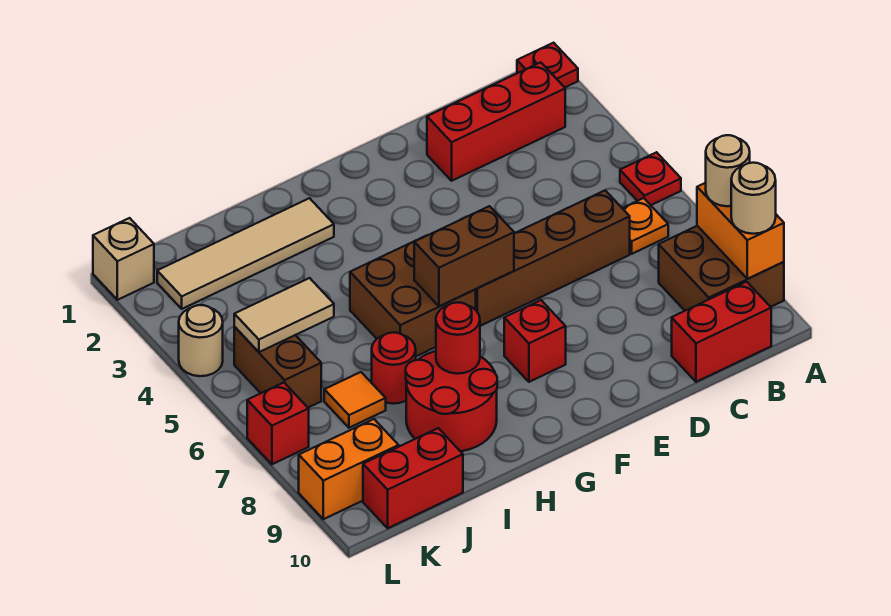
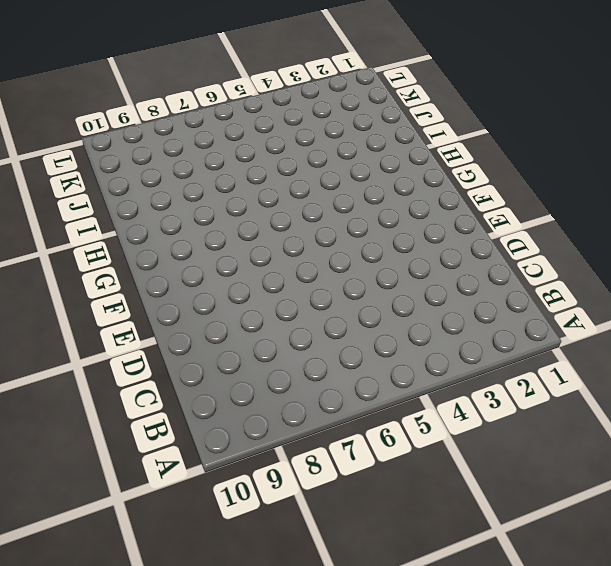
none -> red 1x1 plate [517,43,578,87]
none -> red 1x1 plate [620,152,681,205]
none -> brown 2x2 brick [659,226,784,311]

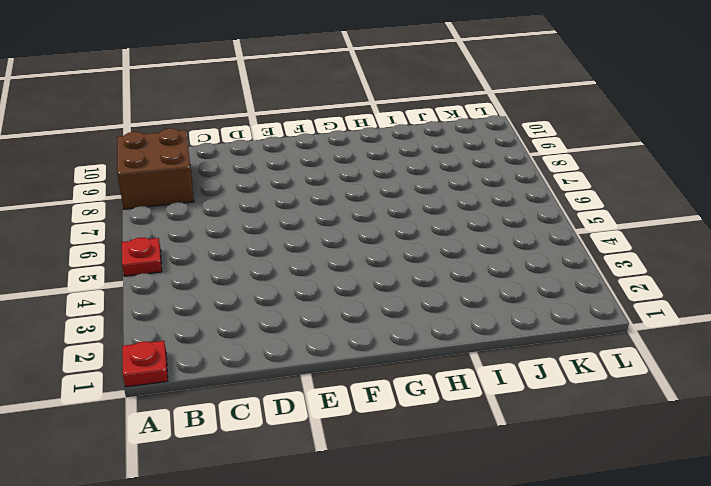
none -> red 1x3 brick [427,62,565,181]
none -> orange 1x1 plate [622,198,668,254]
none -> red 1x2 brick [672,282,771,382]

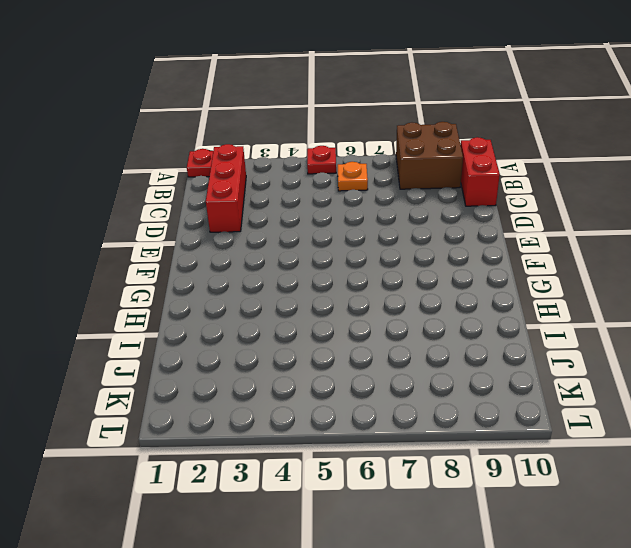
none -> brown 1x4 brick [475,190,630,326]
none -> red 1x1 brick [504,300,566,382]
none -> brown 2x2 brick [350,236,476,356]

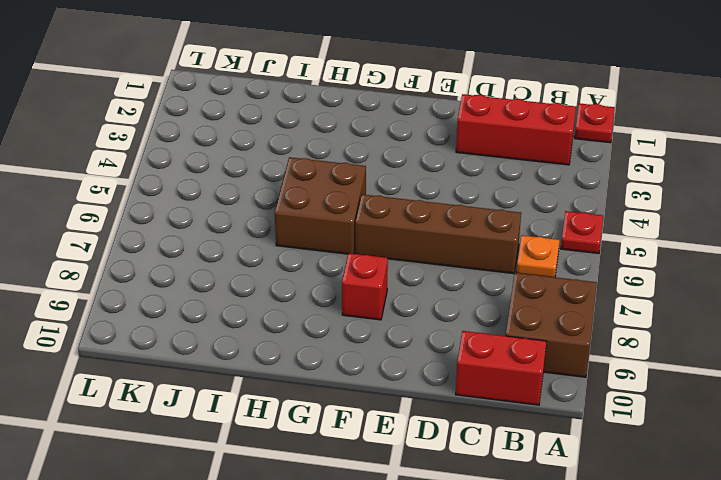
none -> tan 1x4 tile [157,198,334,309]
none -> red 2x2 round brick [406,351,497,451]
none -> red 1x1 round brick [372,332,416,404]

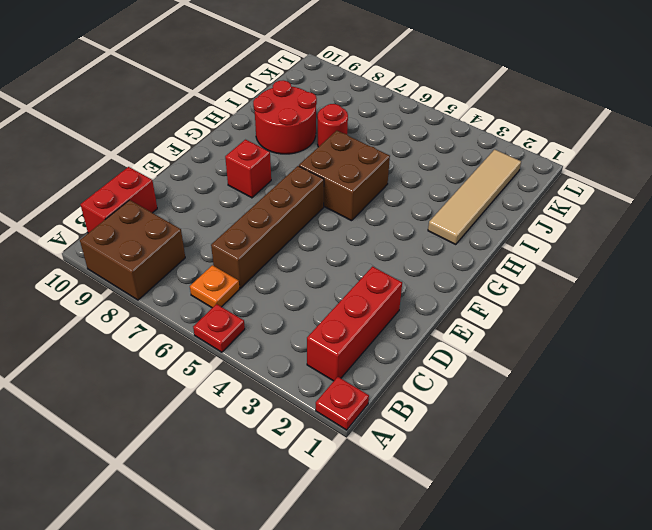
none -> orange 1x1 tile [324,372,386,428]
none -> red 1x2 brick [363,428,463,528]
none -> brown 1x2 brick [234,327,321,408]

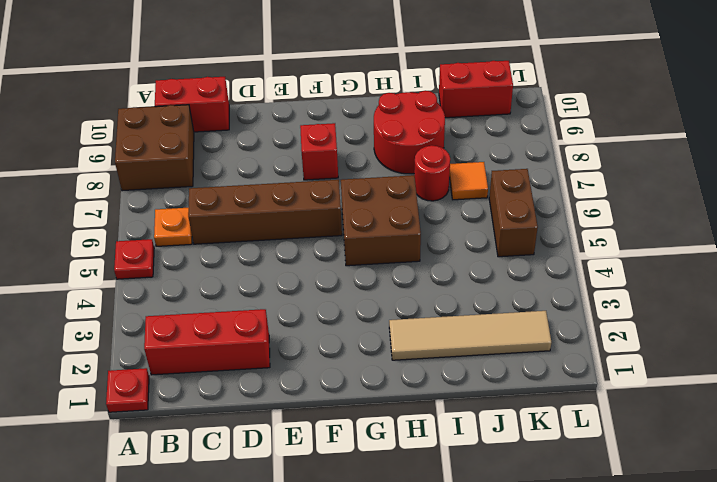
none -> orange 1x2 brick [299,419,399,519]
none -> tan 1x1 brick [93,218,154,300]
none -> tan 1x1 round brick [179,305,223,376]

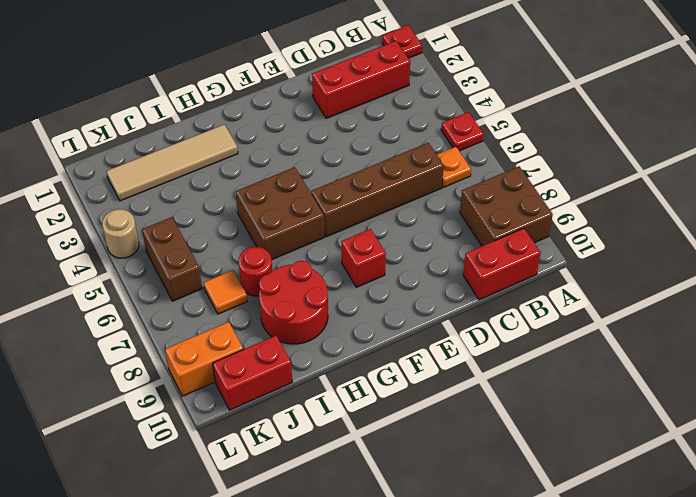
none -> tan 1x1 brick [93,218,154,300]
none -> red 1x1 brick [247,383,309,464]
none -> orange 1x2 brick [697,183,784,279]

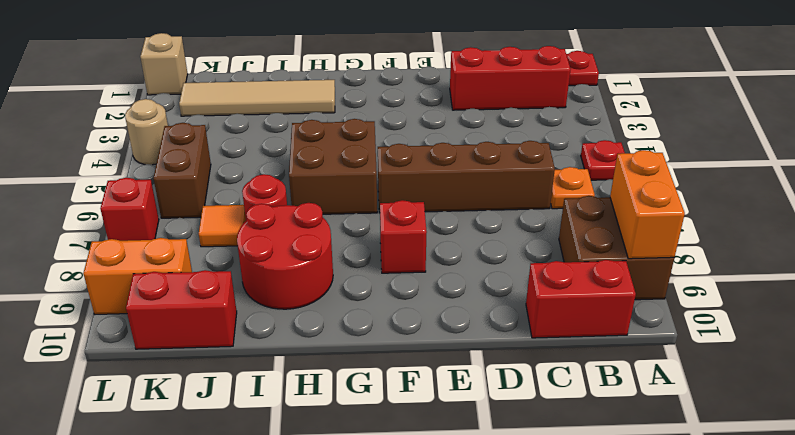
none -> brown 1x2 brick [414,206,514,306]
none -> red 1x1 round brick [436,302,480,374]
none -> tan 1x2 tile [234,278,334,352]

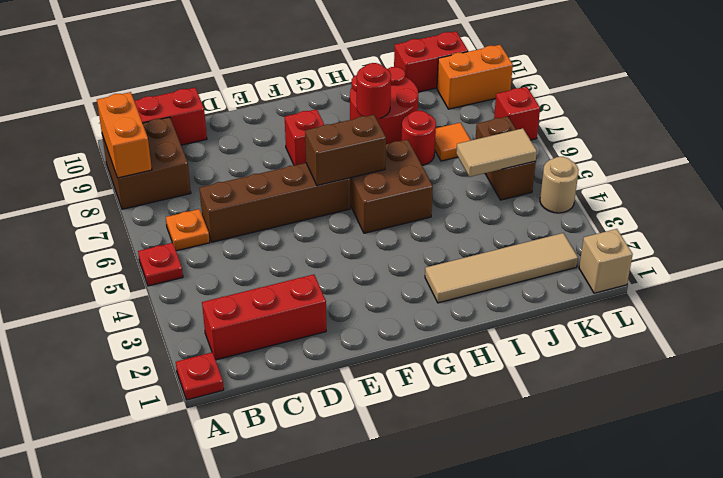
none -> tan 1x1 round brick [706,135,750,206]
none -> tan 1x1 round brick [731,163,776,234]

